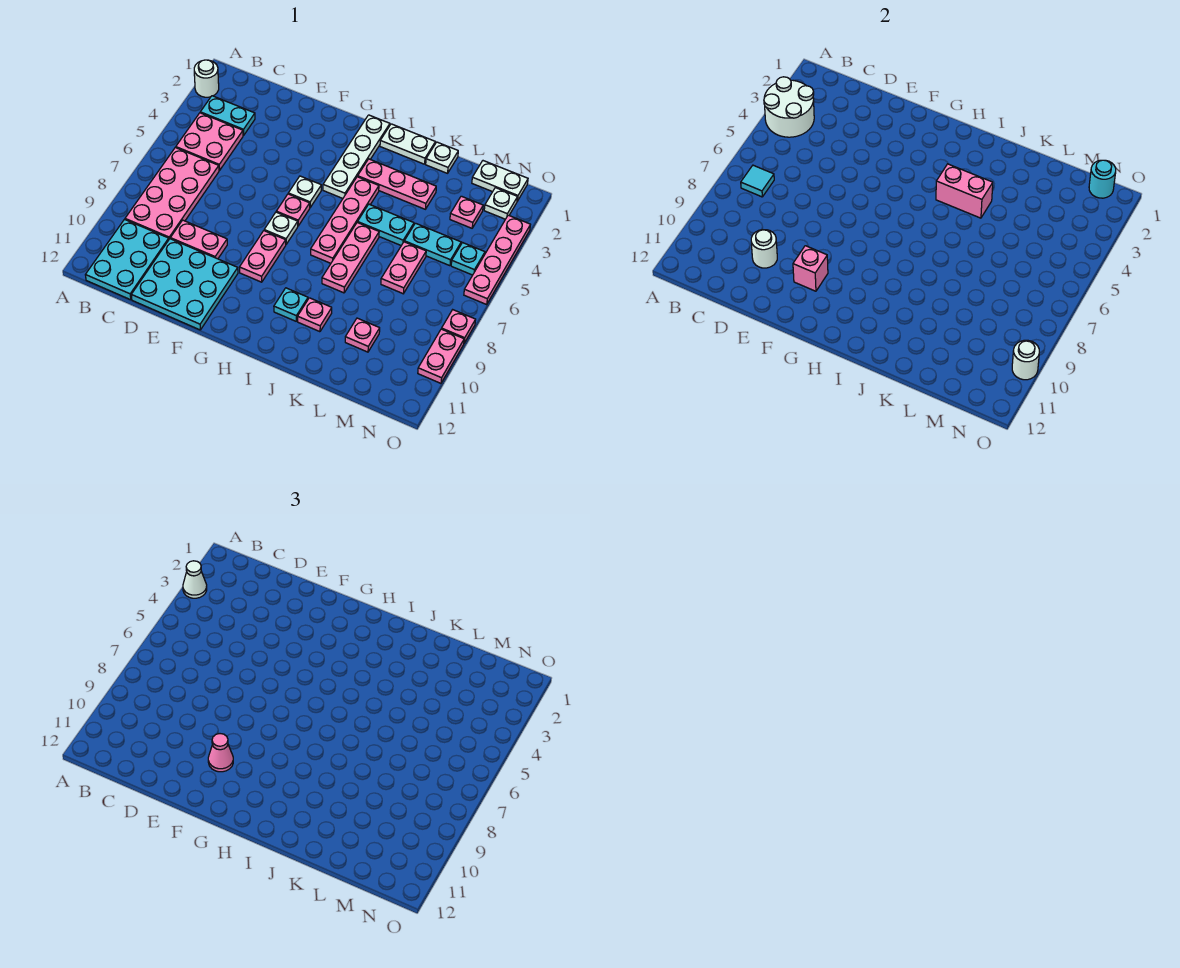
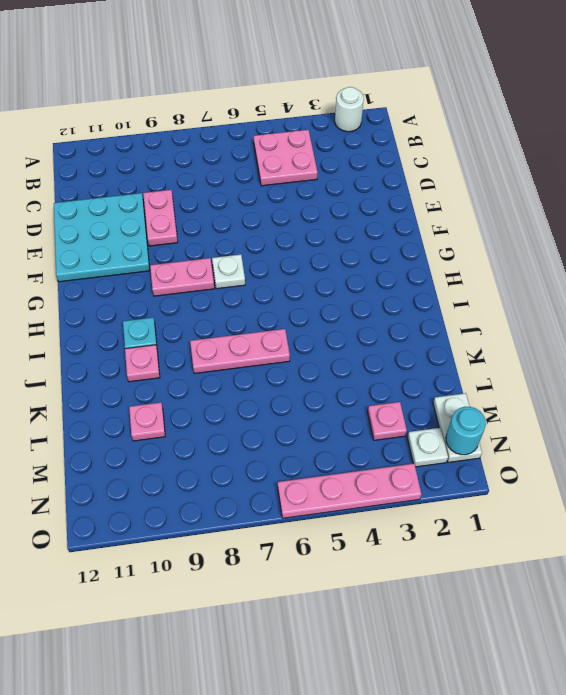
none -> cyan 1x2 plate [200,96,255,135]
none -> pink 2x4 plate [125,148,219,239]
none -> cyan 2x3 plate [86,219,169,300]
none -> white 1x1 plate [288,176,321,208]

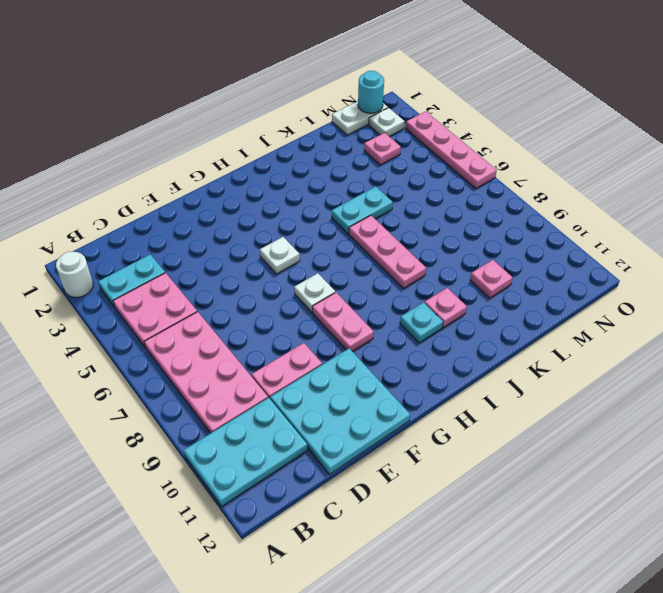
cyan 2x3 plate [184,398,308,506] -> cyan 2x3 plate turned to [86,219,169,300]
none -> pink 1x1 plate [276,194,310,226]
none -> white 1x4 plate [323,115,390,198]
none -> white 1x2 plate [380,124,435,164]
none -> pink 1x3 plate [358,159,436,209]

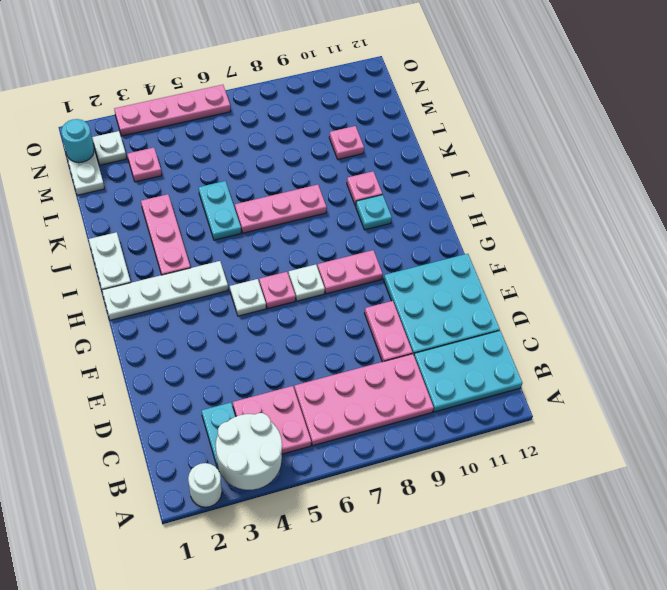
none -> pink 1x4 plate [311,177,379,263]
none -> white 1x1 plate [426,142,458,173]
none -> cyan 1x2 plate [404,223,461,266]
none -> pink 1x2 plate [381,242,426,294]

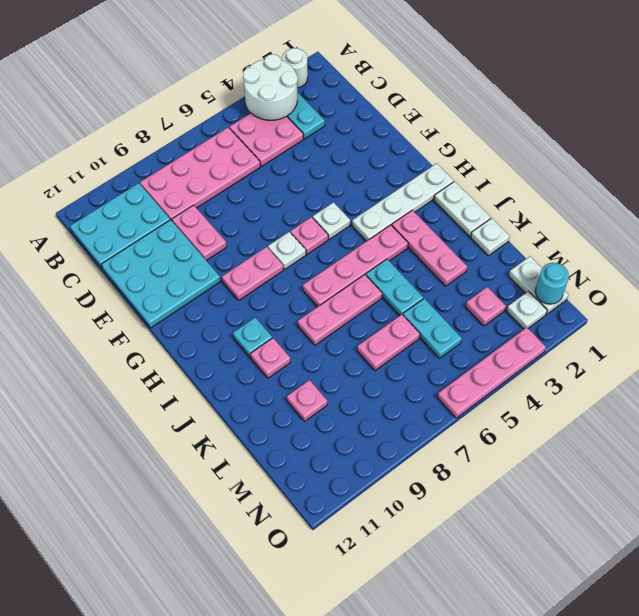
none -> cyan 1x1 plate [451,243,485,275]
none -> pink 1x1 plate [442,310,476,343]
none -> pink 1x2 plate [418,329,464,383]
none -> cyan 1x1 tile [741,165,774,197]

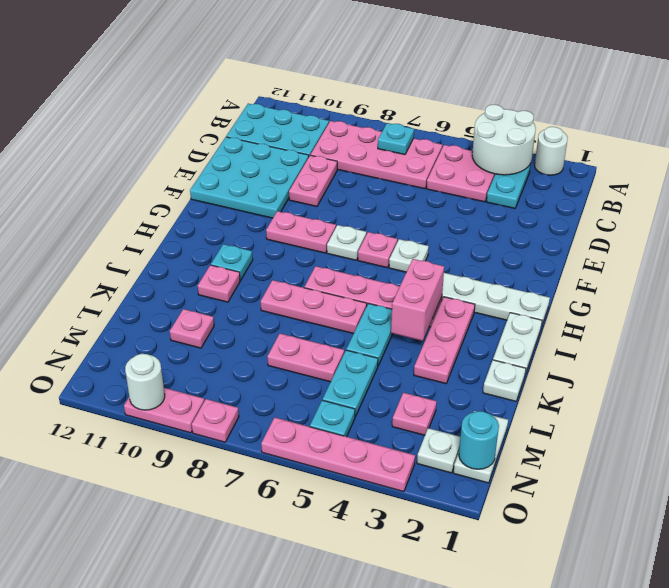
cyan 1x1 plate [378,123,414,155] -> cyan 1x1 tile [741,165,774,197]
none -> white 1x1 round brick [751,230,777,268]
none -> pink 1x1 brick [793,246,828,291]
none -> white 1x1 cone [183,561,207,598]
none -> pink 1x1 cone [208,734,233,772]

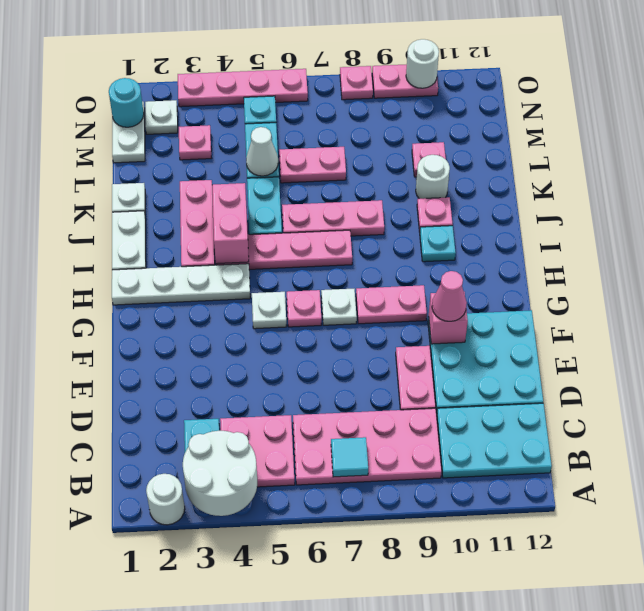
white 1x1 round brick [416,155,450,199] -> white 1x1 round brick moved to [751,230,777,268]
white 1x1 cone [246,127,278,176] -> white 1x1 cone moved to [183,561,207,598]

